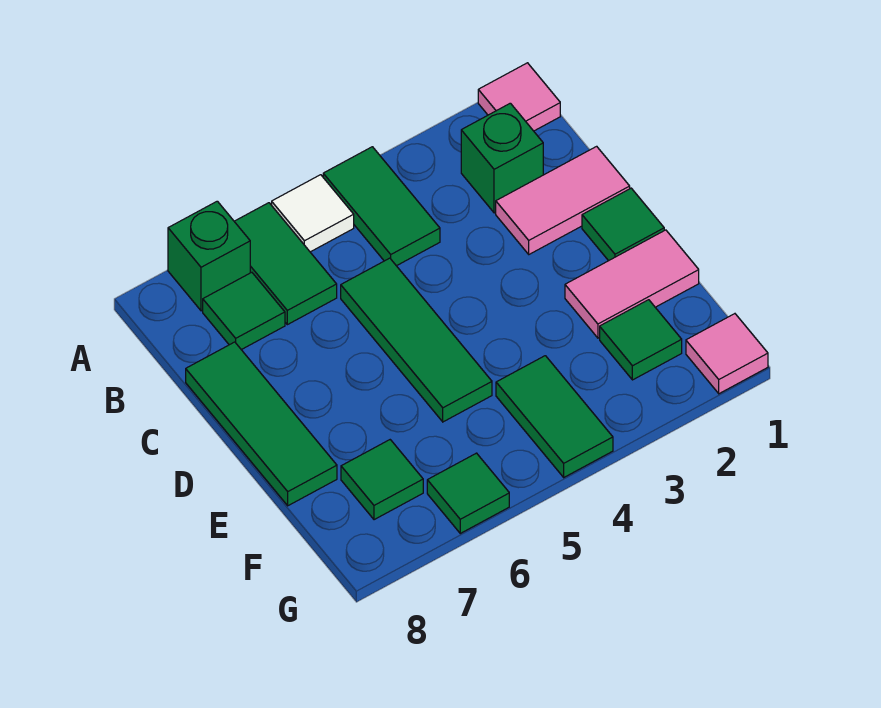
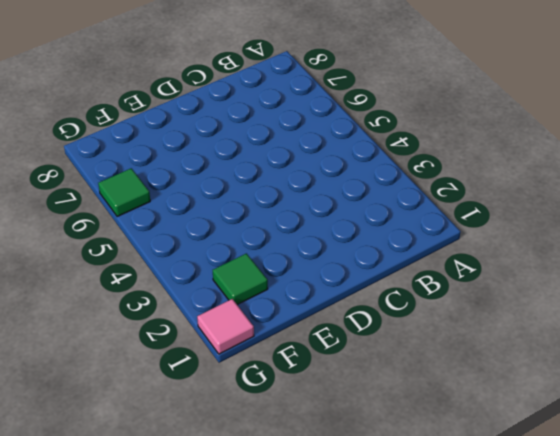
none -> pink 1x1 tile [478,63,560,131]
none -> green 1x2 tile [323,147,440,266]
none -> white 1x1 tile [272,175,354,252]

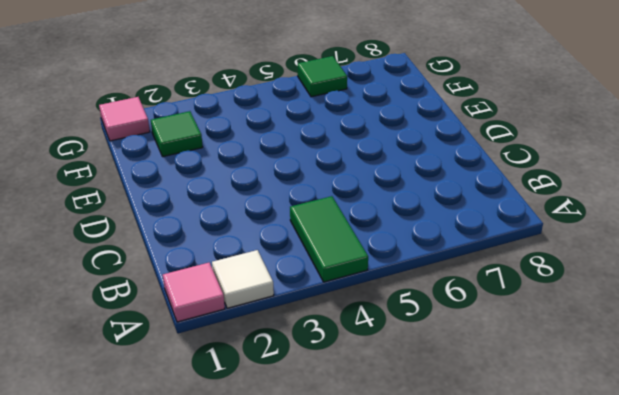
white 1x1 tile [212,250,274,308] -> white 1x1 tile moved to [272,175,354,252]
none -> green 1x2 tile [234,203,337,325]
none -> green 1x1 brick [168,201,250,311]
none -> green 1x1 brick [461,103,543,213]

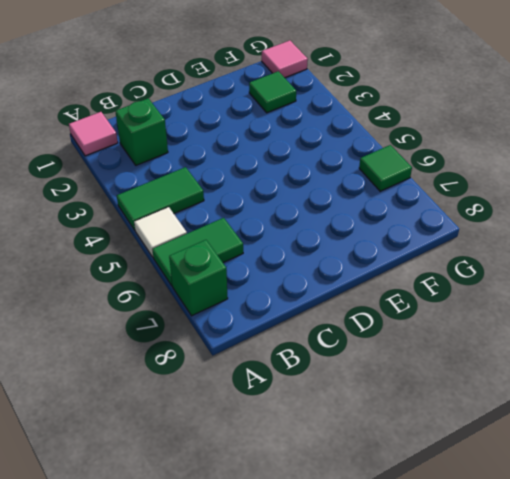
none -> green 1x1 tile [203,272,285,350]
none -> pink 1x2 tile [496,146,630,254]
none -> green 1x3 tile [341,258,492,422]

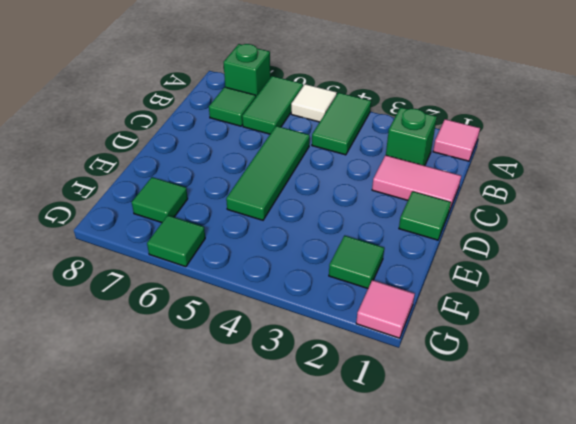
none -> green 1x3 tile [186,342,337,506]
none -> pink 1x2 tile [565,230,699,338]
none -> green 1x2 tile [496,356,613,477]

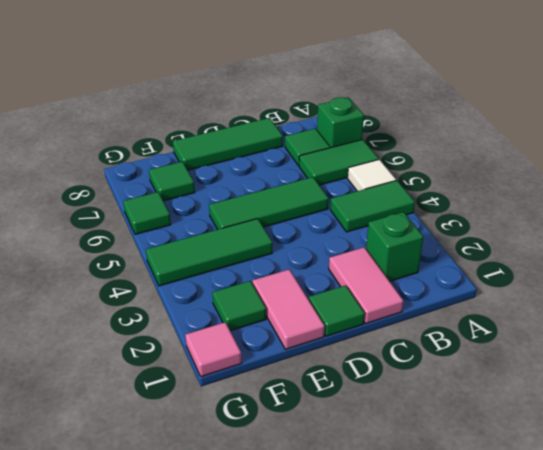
green 1x3 tile [146,219,272,286] -> green 1x2 tile [496,356,613,477]
none -> pink 1x1 tile [478,63,560,131]

